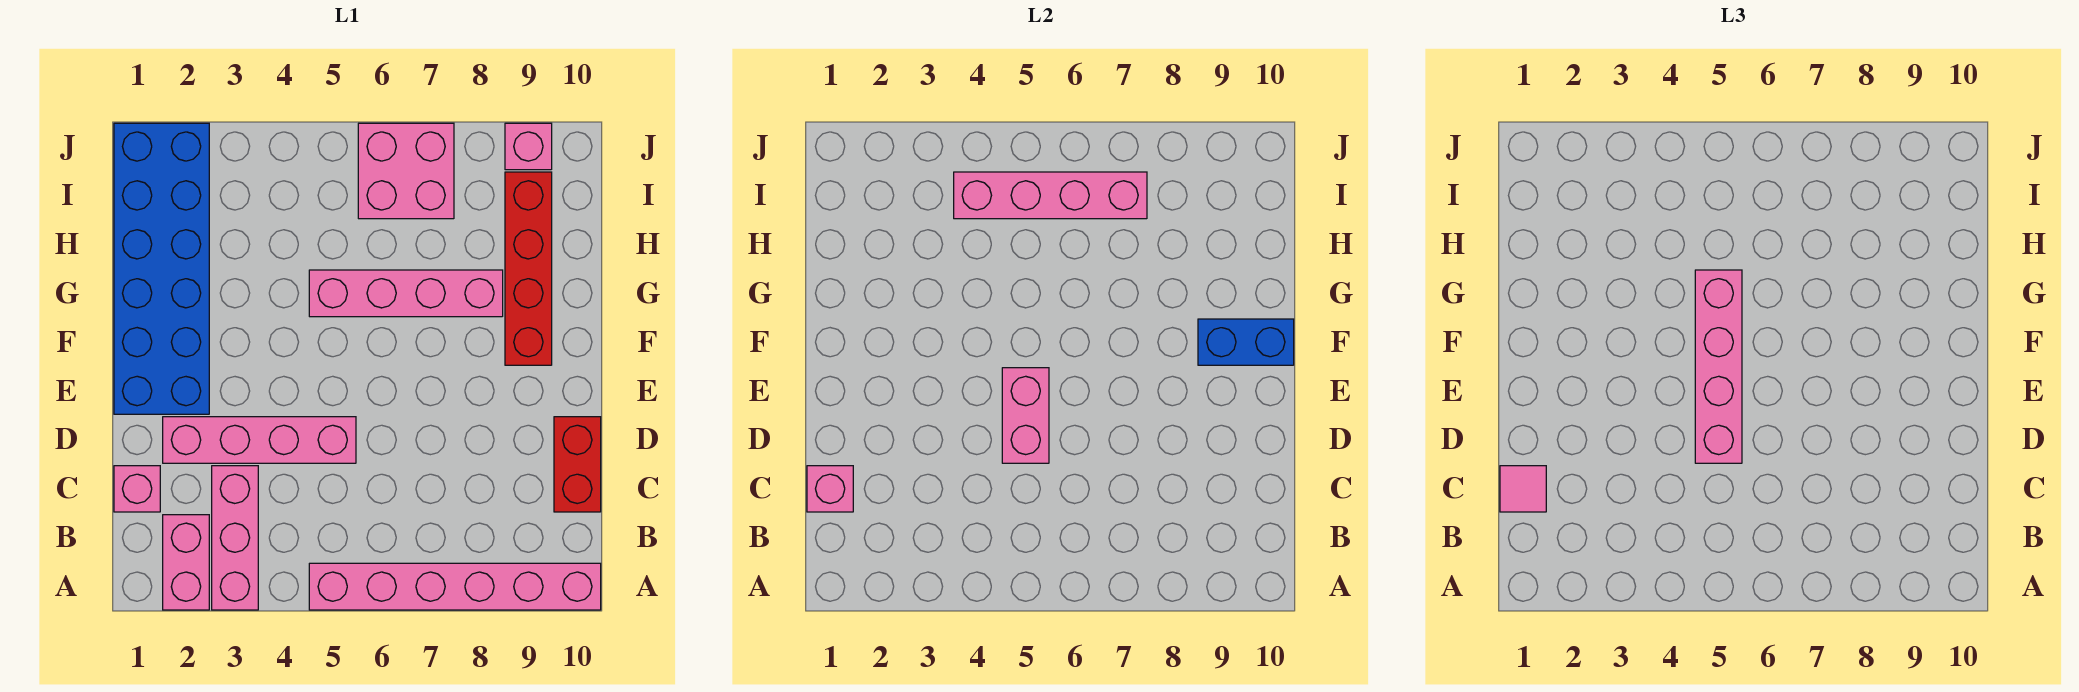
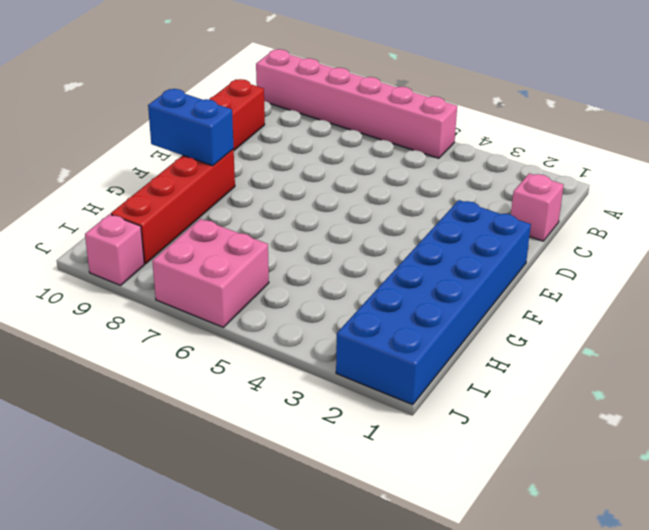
none -> pink 1x2 brick [163,515,209,610]
none -> pink 1x3 brick [212,466,258,610]
none -> pink 1x4 brick [163,417,356,463]

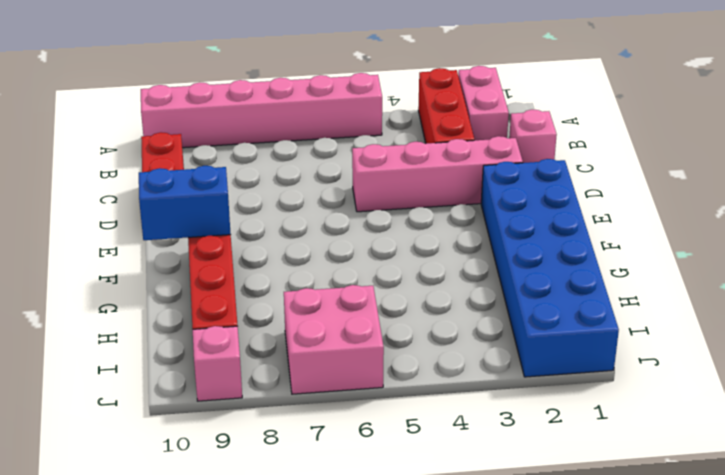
red 1x3 brick [418,68,475,143] -> pink 1x3 brick [212,466,258,610]
none -> pink 1x4 brick [309,270,503,317]
none -> pink 1x1 brick [807,466,853,512]
none -> pink 1x2 brick [1002,368,1049,463]

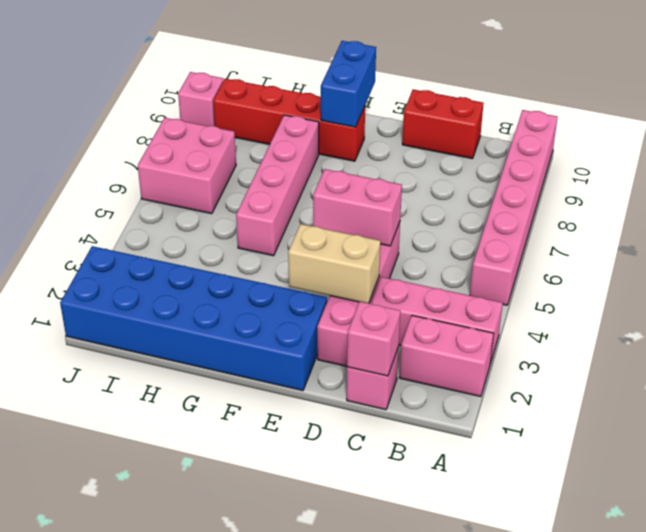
tan 1x2 brick [288,224,380,303] -> none
none -> pink 1x4 brick [954,172,1147,219]
none -> pink 1x1 tile [1500,466,1546,512]
none -> pink 1x4 brick [1695,270,1742,463]

